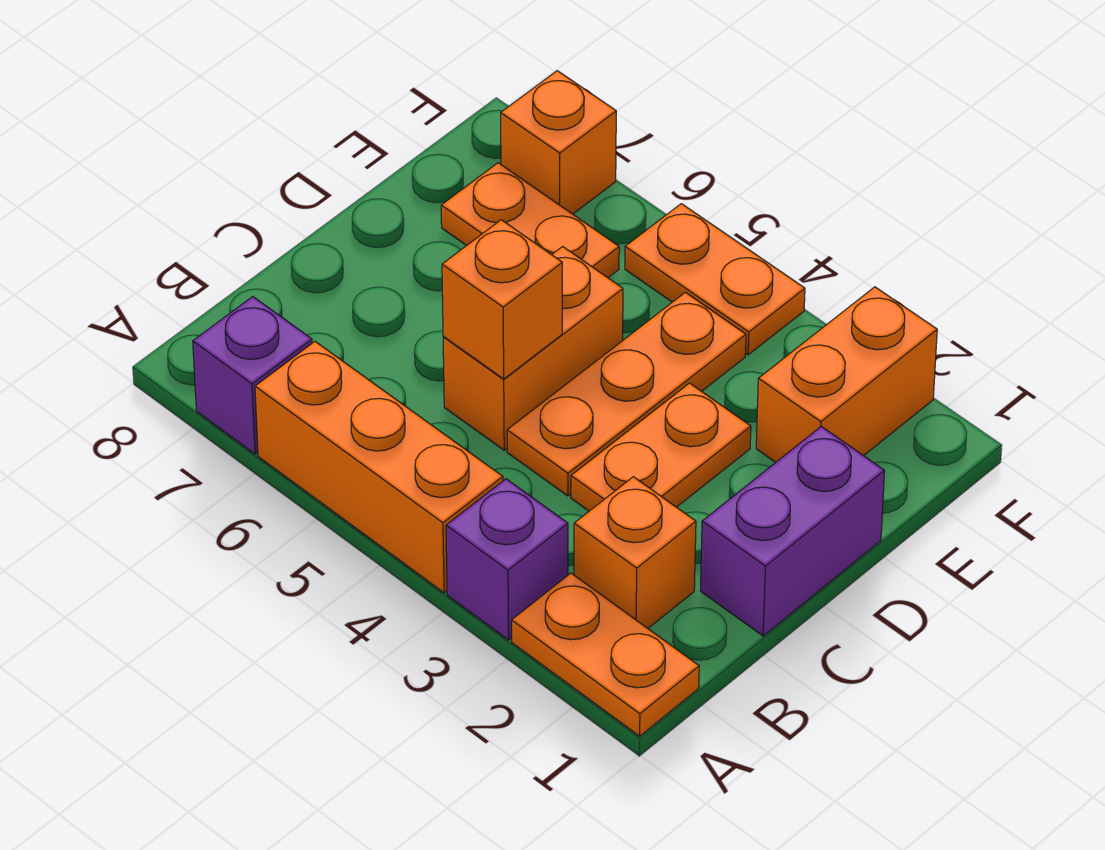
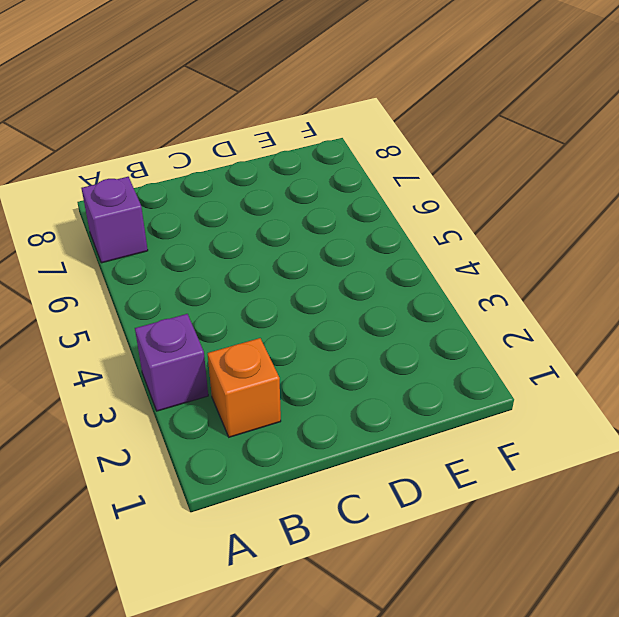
none -> orange 1x2 plate [512,573,699,736]
none -> orange 1x3 brick [255,342,503,593]
none -> purple 1x2 brick [701,426,884,636]

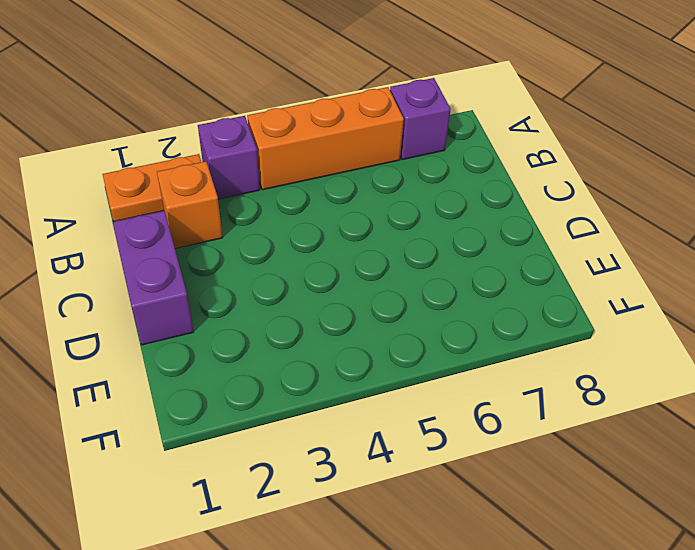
none -> orange 1x2 plate [571,383,751,511]
none -> orange 1x3 plate [507,292,746,496]
none -> orange 1x2 brick [443,247,623,450]

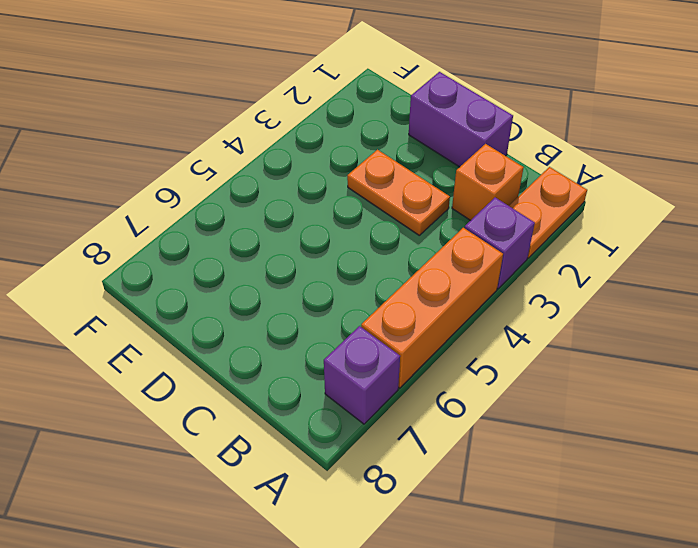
none -> orange 1x3 plate [507,292,746,496]
none -> orange 1x2 brick [443,247,623,450]
none -> orange 1x2 brick [756,287,937,462]

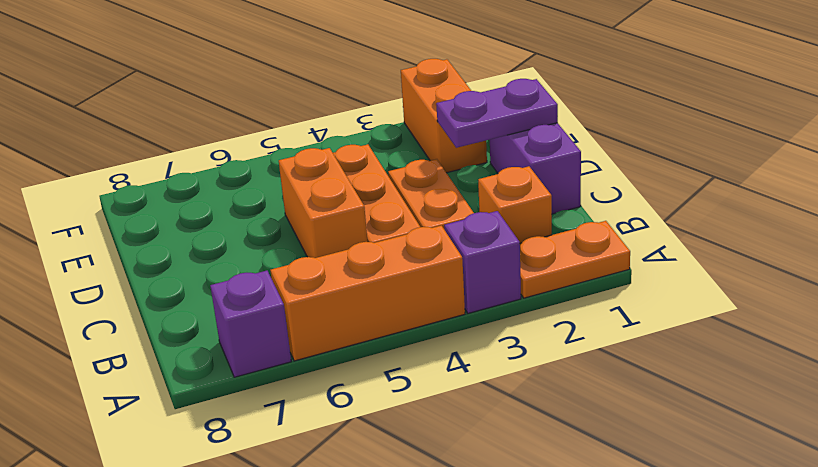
purple 1x2 plate [436,79,558,148] -> none
none -> orange 1x2 plate [441,163,619,278]
none -> orange 1x2 plate [625,204,805,355]
none -> orange 1x1 brick [501,71,616,214]

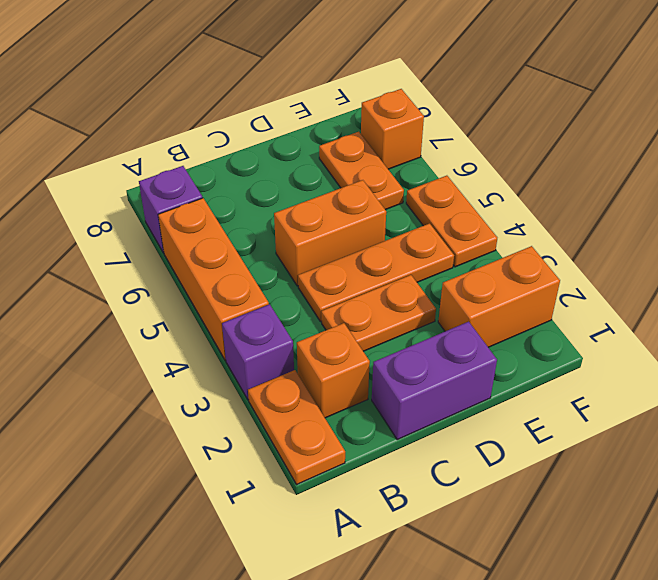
none -> orange 1x1 brick [442,220,562,379]

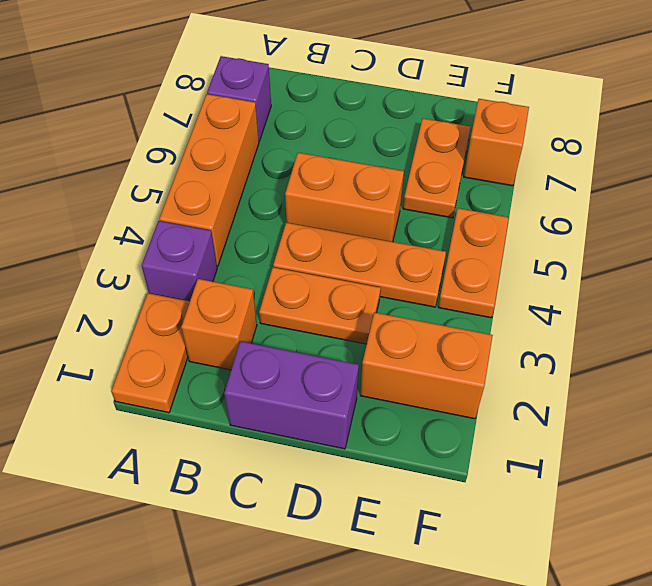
none -> orange 1x1 brick [442,220,562,379]

